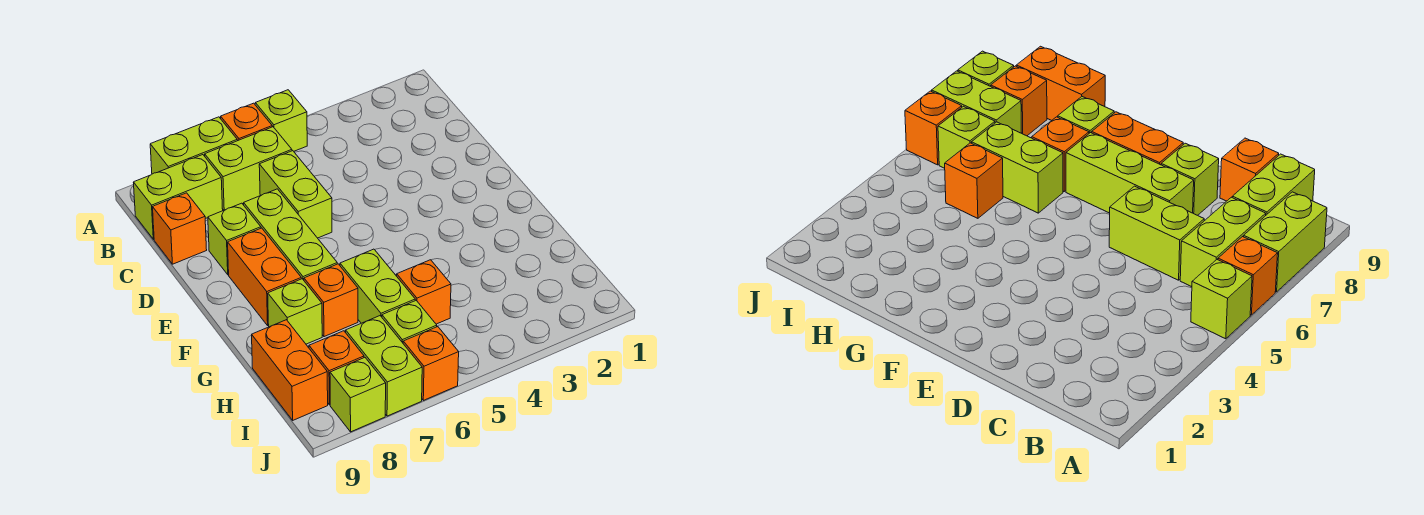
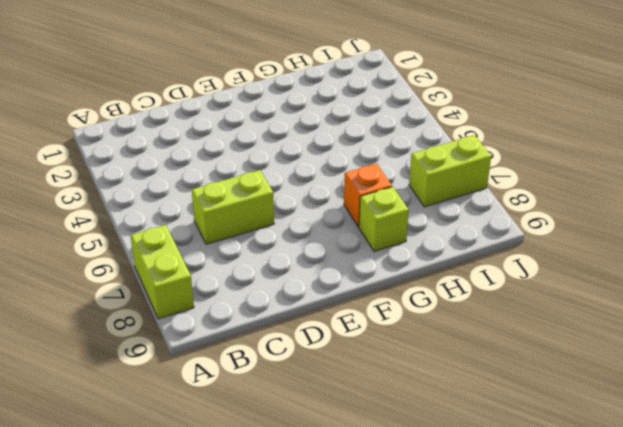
none -> lime 1x1 brick [255,90,307,151]
none -> orange 1x1 brick [221,103,272,141]
none -> lime 1x2 brick [205,127,292,210]

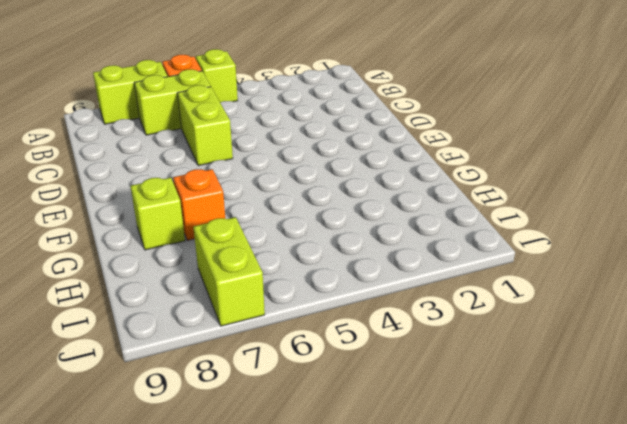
none -> lime 1x2 brick [133,155,223,239]
none -> orange 1x1 brick [153,193,207,264]
none -> lime 1x3 brick [244,189,337,280]

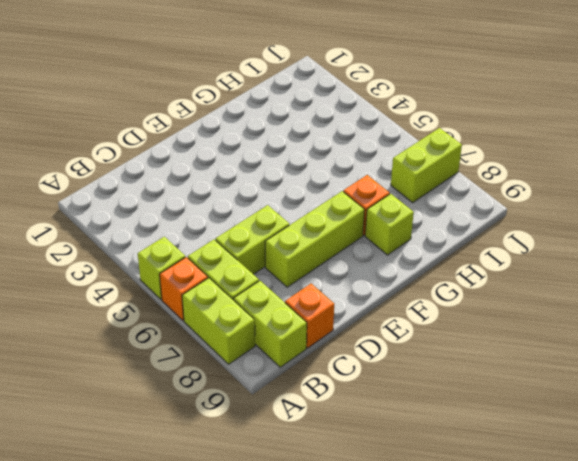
none -> lime 1x1 brick [208,203,261,275]
none -> orange 1x2 brick [228,228,301,326]
none -> lime 1x2 brick [340,249,415,323]

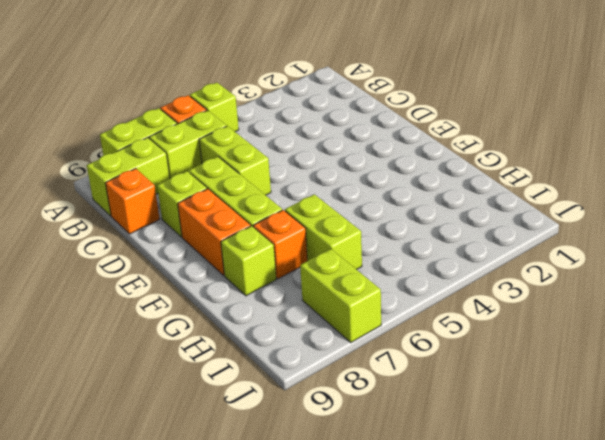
none -> orange 1x1 brick [397,260,451,324]
none -> orange 1x2 brick [252,320,328,420]
none -> lime 1x1 brick [382,300,437,343]

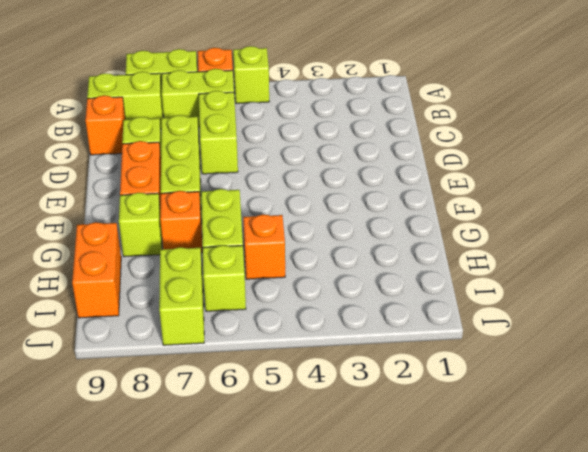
none -> orange 1x1 brick [309,331,364,405]
none -> orange 1x1 brick [403,327,459,400]
none -> lime 1x1 brick [330,358,386,432]

